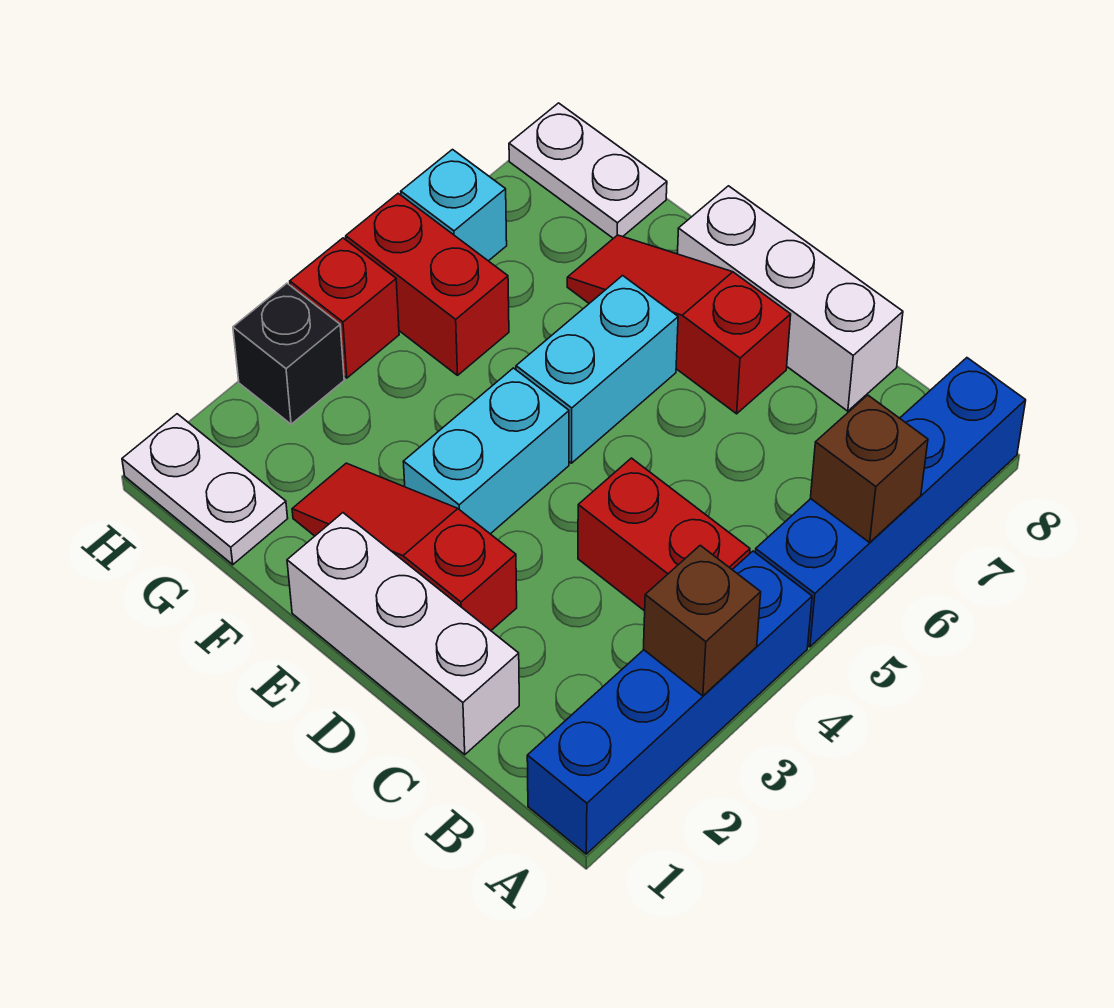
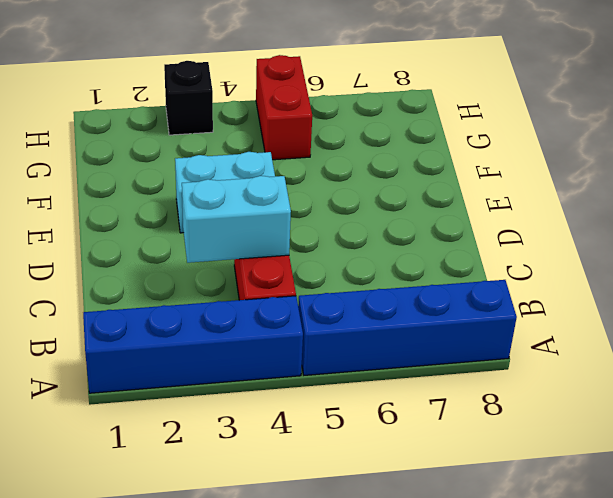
cyan 1x2 brick [182,176,291,263] -> cyan 1x2 brick moved to [516,276,678,463]
none -> white 1x3 brick [287,513,519,755]
none -> white 1x3 brick [678,186,903,411]
none -> red 1x3 slope [292,463,517,630]

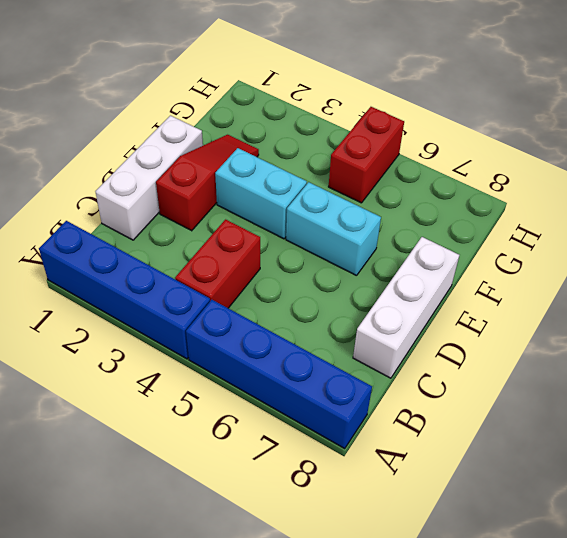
none -> red 1x3 slope [567,235,791,414]
none -> white 1x2 plate [122,414,288,565]
none -> white 1x2 plate [509,103,667,238]

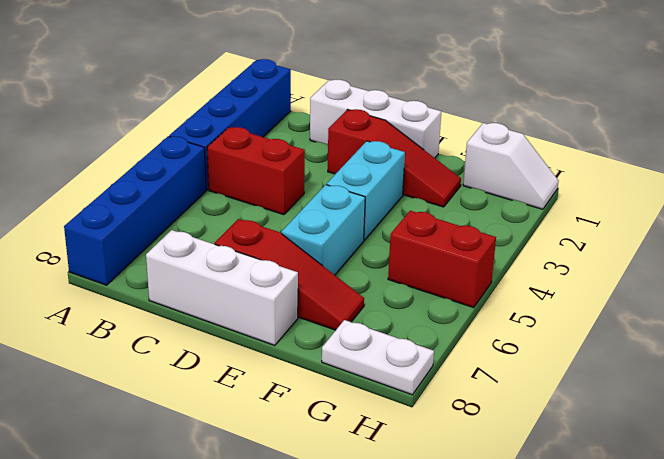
white 1x2 slope [463,123,559,209] -> white 1x2 plate [122,414,288,565]
none -> black 1x1 brick [233,283,344,424]
none -> red 1x1 brick [290,238,399,378]
none -> cyan 1x1 brick [401,150,507,261]

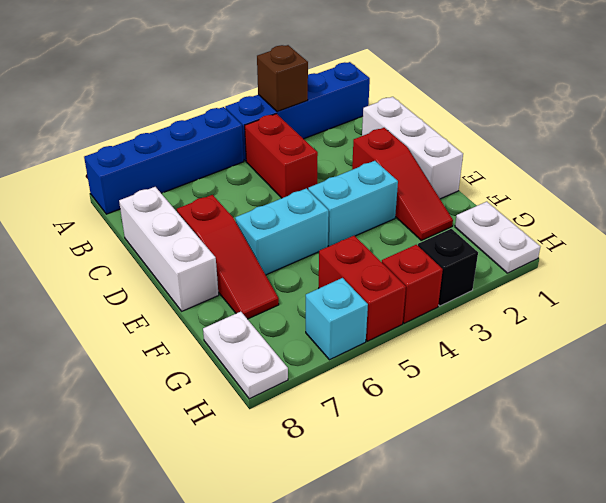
none -> brown 1x1 brick [811,395,928,542]

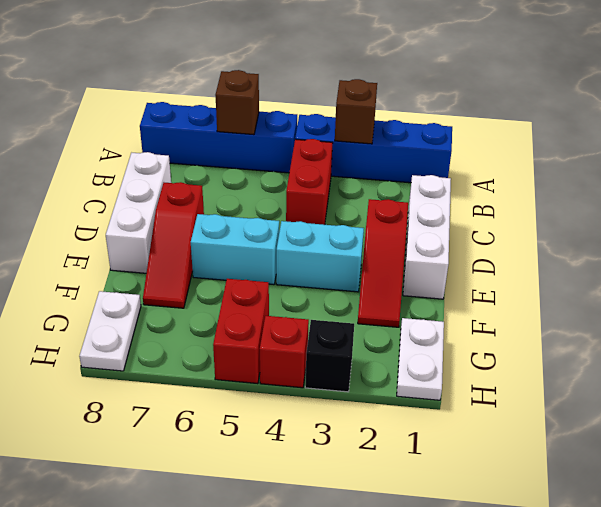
none -> cyan 1x1 brick [401,150,507,261]

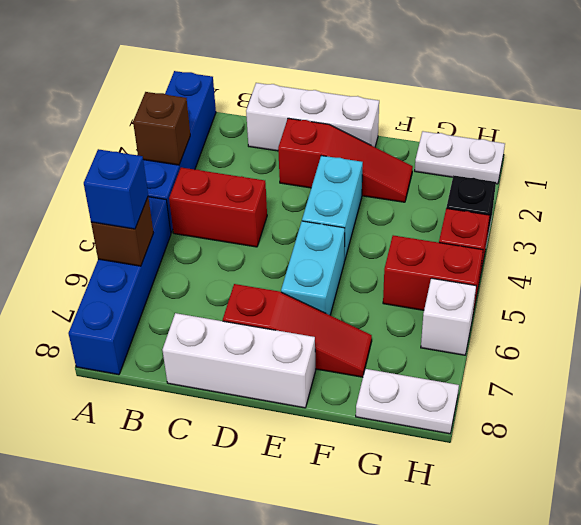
blue 1x1 brick [84,149,148,229] -> none
white 1x1 brick [421,278,476,355] -> cyan 1x1 brick [401,150,507,261]

